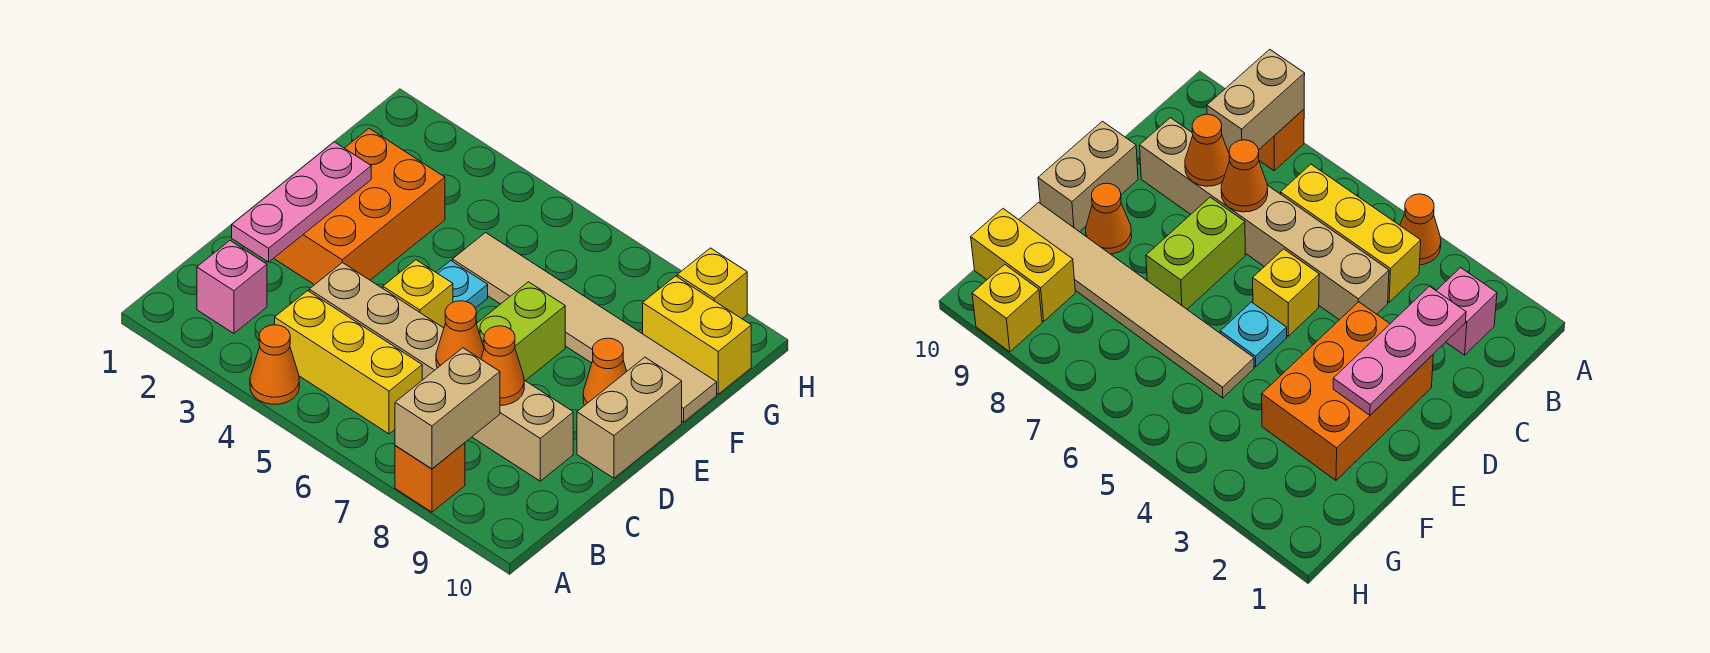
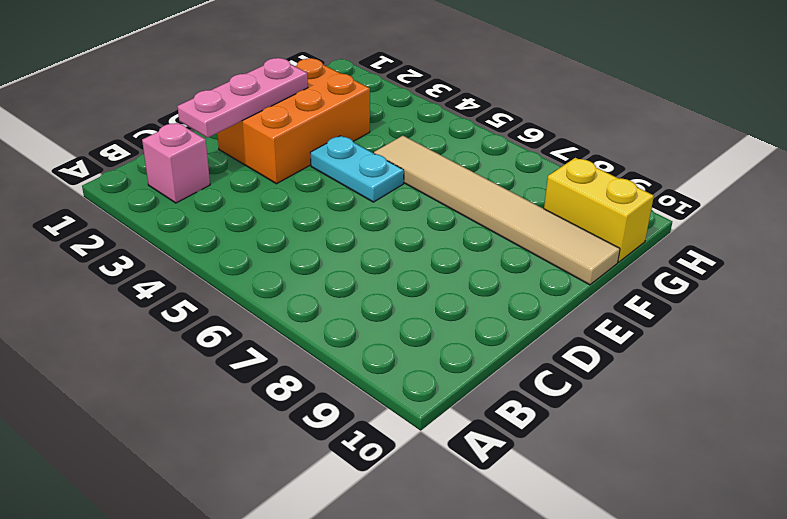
cyan 1x2 plate [310,136,404,202] -> cyan 1x1 plate [436,261,488,308]
none -> orange 1x1 cone [250,325,299,404]
none -> orange 1x1 brick [395,443,465,512]
none -> yellow 1x3 brick [275,291,422,434]

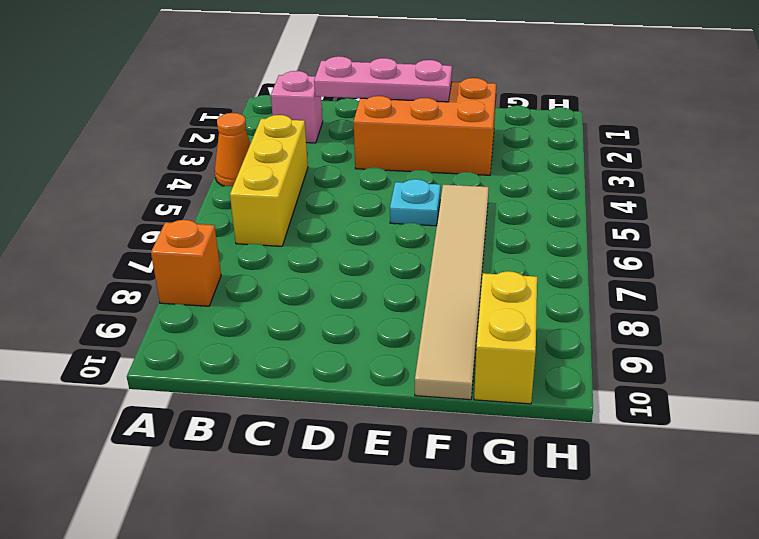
none -> tan 1x6 brick [309,263,573,481]
none -> yellow 1x1 brick [383,260,453,328]
none -> lime 1x2 brick [477,282,565,381]

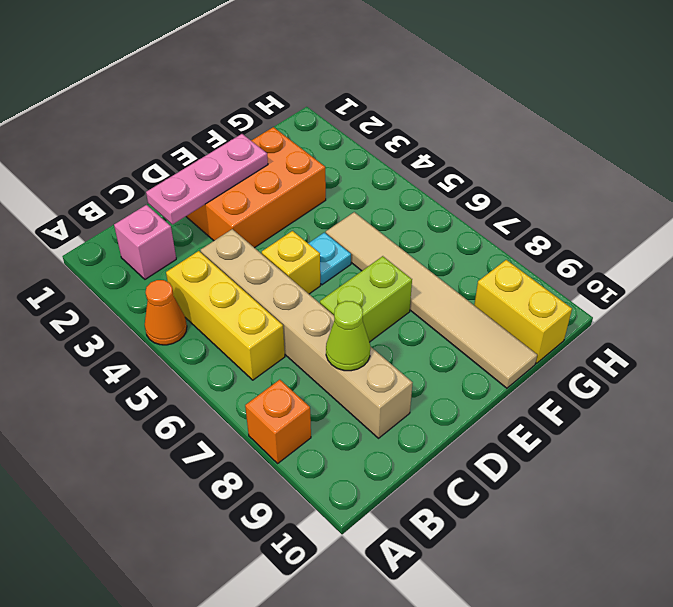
lime 1x1 cone [326,301,370,371] -> orange 1x1 cone [481,326,524,405]
none -> tan 1x2 brick [577,357,682,478]
none -> orange 1x1 cone [583,338,627,405]
none -> yellow 1x1 brick [677,248,747,319]

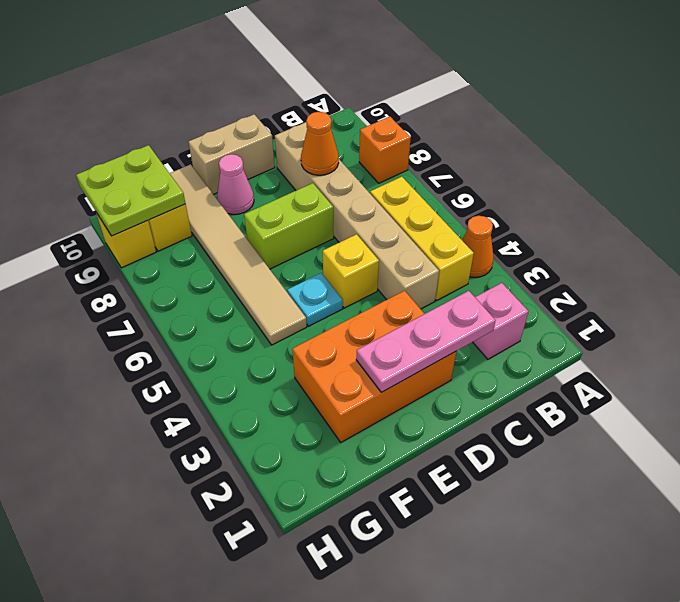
pink 1x1 cone [217,154,254,214] -> orange 1x1 cone [583,338,627,405]
lime 2x2 plate [76,145,185,236] -> none
none -> tan 1x2 brick [395,348,500,469]
none -> orange 1x1 cone [436,301,484,368]

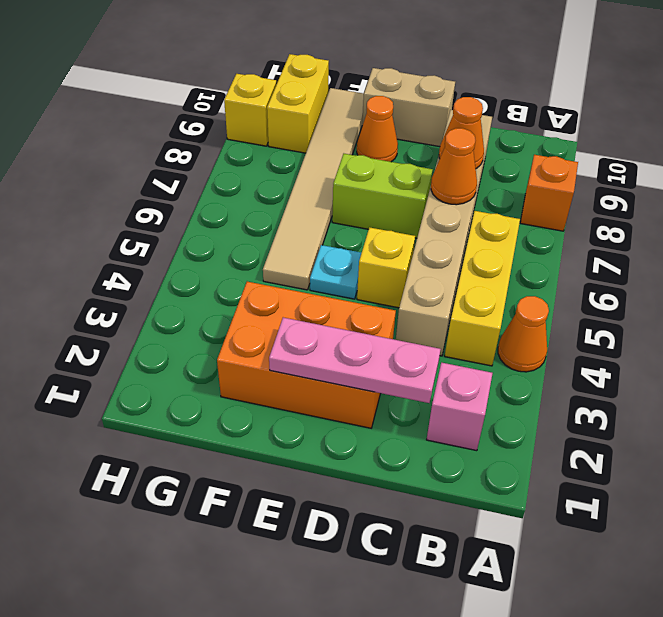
none -> tan 1x2 brick [395,348,500,469]

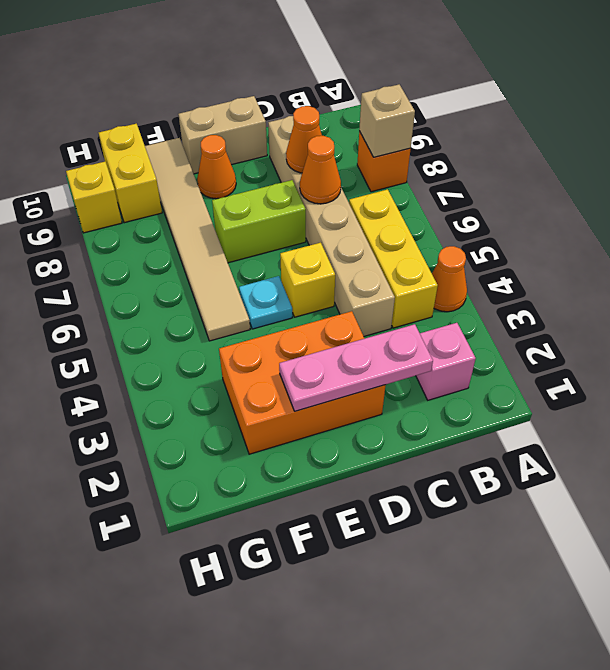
tan 1x1 brick [359,84,415,157] -> tan 1x2 brick [395,348,500,469]

